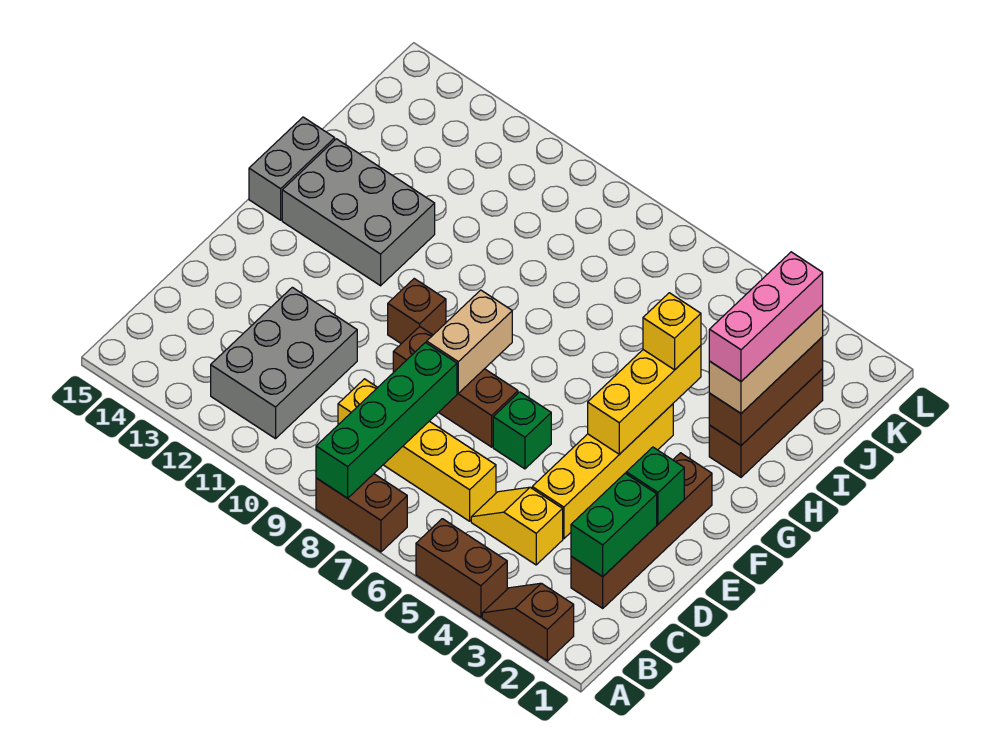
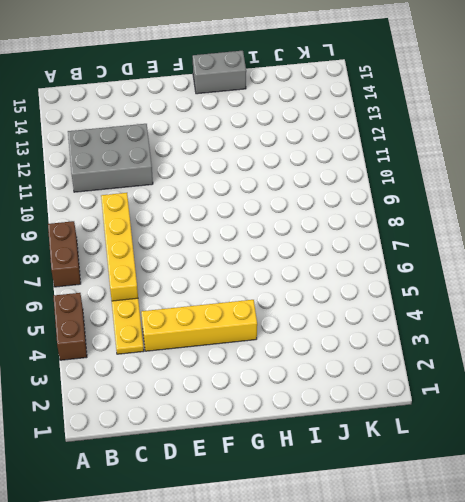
yellow 1x2 plate [112,298,144,354] -> yellow 1x2 slope [471,487,563,565]
none -> brown 1x2 slope [482,583,574,661]
none -> brown 1x4 brick [571,453,712,608]
none -> green 1x1 brick [493,392,551,469]

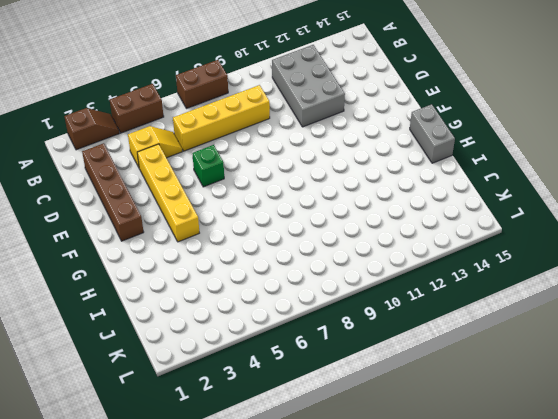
none -> brown 1x3 brick [393,327,518,447]
none -> brown 1x1 brick [388,279,446,344]
none -> grey 2x3 brick [282,139,435,286]

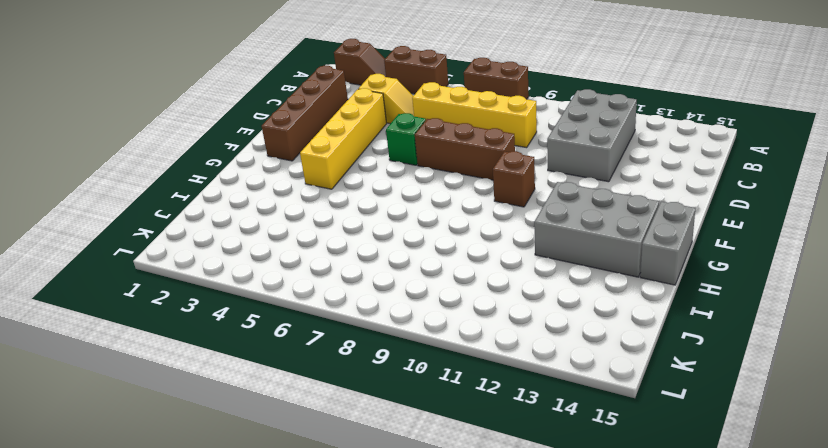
none -> brown 1x3 brick [709,369,823,477]
none -> green 1x4 brick [316,343,457,498]
none -> green 1x2 brick [571,473,657,577]

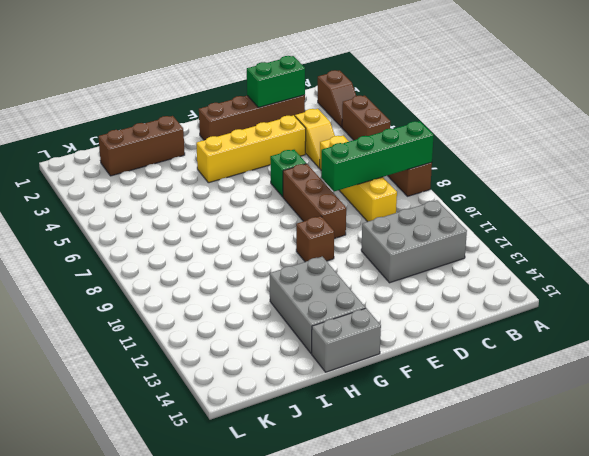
none -> green 1x1 brick [626,447,684,524]
none -> tan 1x2 brick [427,290,512,393]
none -> yellow 1x3 brick [588,345,701,454]

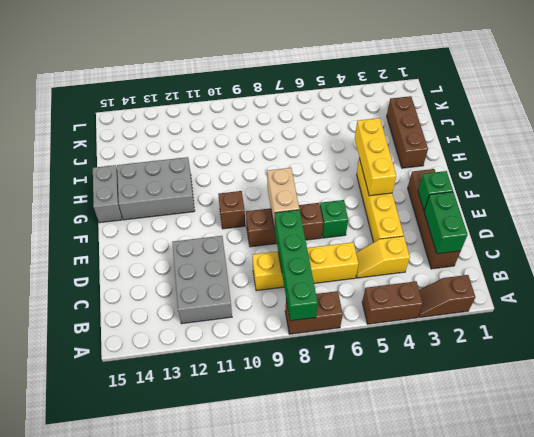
none -> brown 1x3 brick [709,337,823,445]
none -> tan 1x3 brick [709,305,823,413]
none -> yellow 1x1 brick [643,293,701,370]

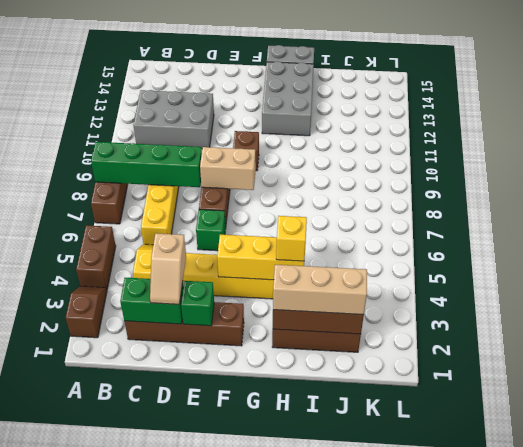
tan 1x2 slope [150,233,186,304] -> none
none -> pink 1x3 brick [709,252,823,381]

